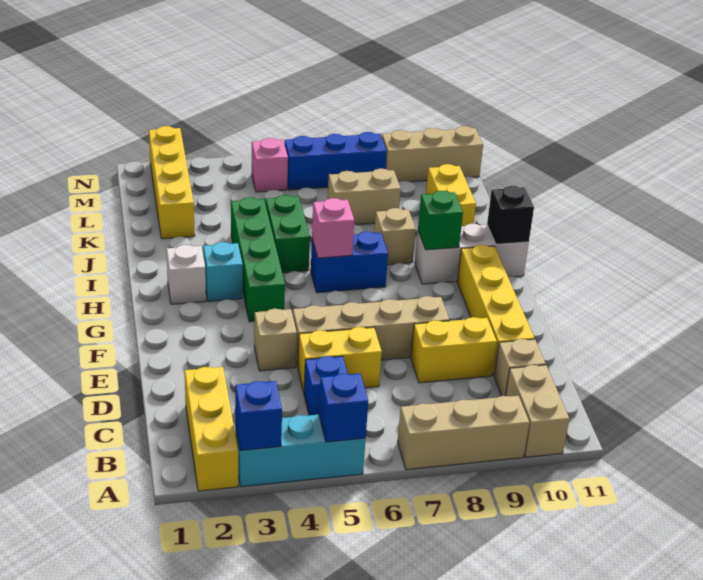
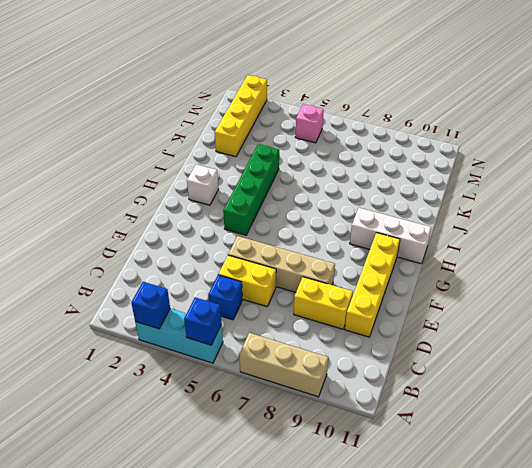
none -> yellow 1x3 brick [185,367,238,491]
none -> tan 1x2 brick [506,365,569,457]
none -> tan 1x1 brick [494,339,546,396]

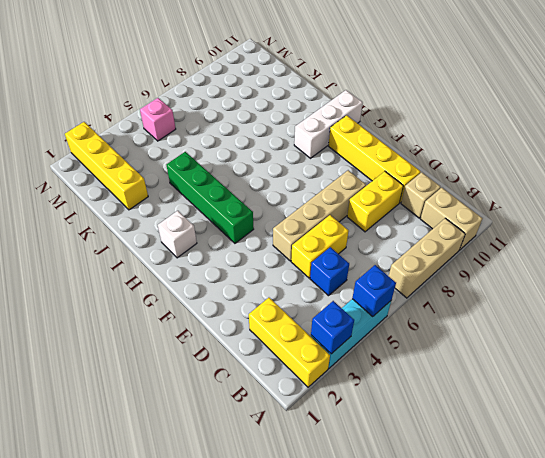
none -> tan 1x1 brick [254,309,297,371]
none -> cyan 1x1 brick [203,242,243,301]
none -> blue 1x2 brick [311,231,388,293]

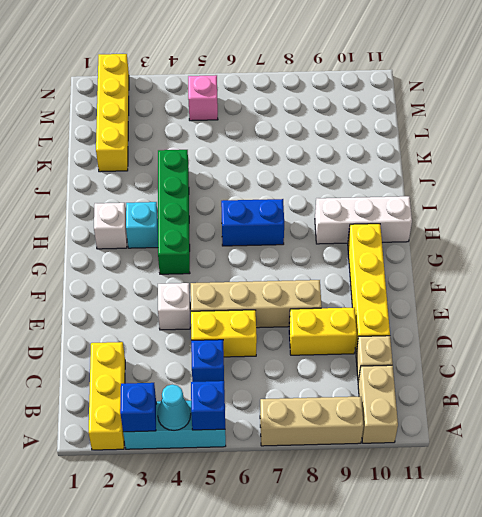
cyan 1x1 cone [158,384,191,431] -> none
white 1x1 brick [158,283,190,330] -> tan 1x1 brick [254,309,297,371]
none -> green 1x2 brick [265,195,310,273]
none -> tan 1x1 brick [374,208,416,265]
none -> yellow 1x2 brick [426,164,476,227]

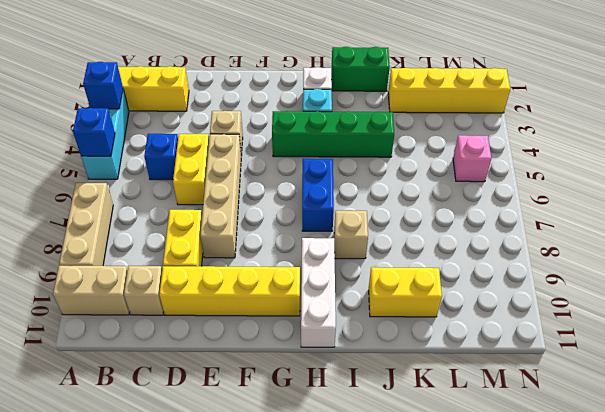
green 1x2 brick [331,47,390,91] -> green 1x2 brick moved to [265,195,310,273]
none -> tan 1x2 brick [328,169,401,225]
none -> blue 1x3 brick [285,132,387,190]
none -> tan 1x3 brick [382,126,483,182]

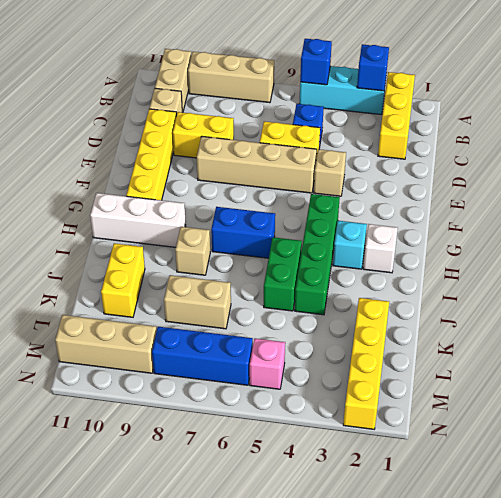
none -> pink 1x1 brick [312,198,354,258]
none -> green 1x1 brick [418,191,463,250]
none -> black 1x1 brick [487,186,534,244]

